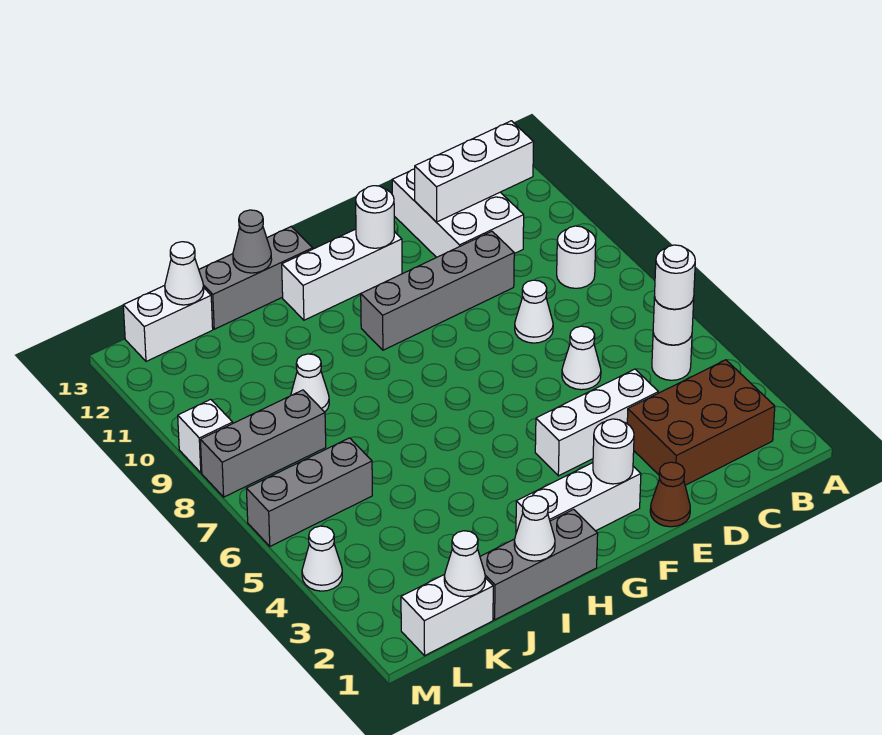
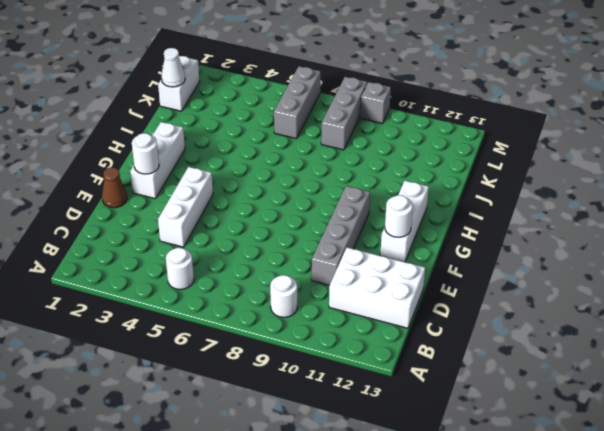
grey 1x1 brick [360,82,391,124] -> white 1x1 brick [178,399,233,473]
none -> brown 2x3 brick [627,360,775,485]
none -> white 1x1 cone [562,326,601,390]
none -> white 1x1 cone [515,280,553,343]

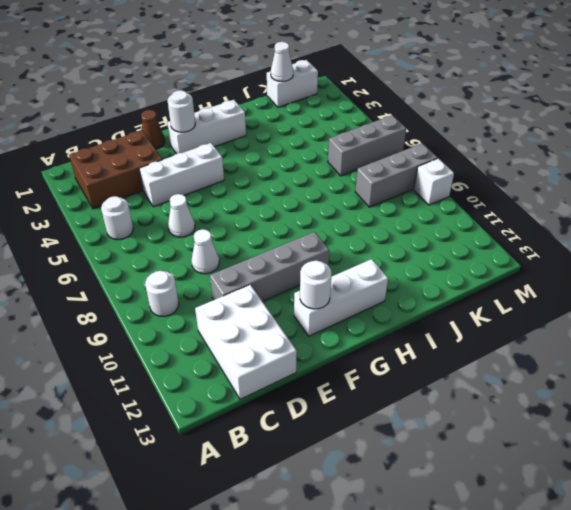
none -> grey 1x3 brick [480,509,598,620]
none -> grey 1x3 brick [199,227,313,329]
none -> white 1x1 cone [291,354,329,412]

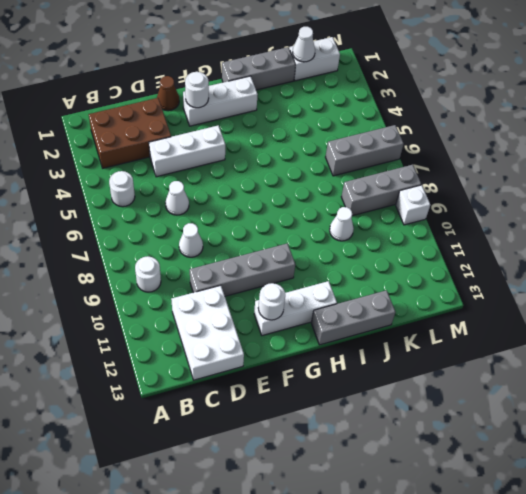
none -> white 1x2 brick [123,286,213,361]
none -> white 1x1 cone [302,526,342,591]
none -> white 1x1 round brick [653,296,694,345]

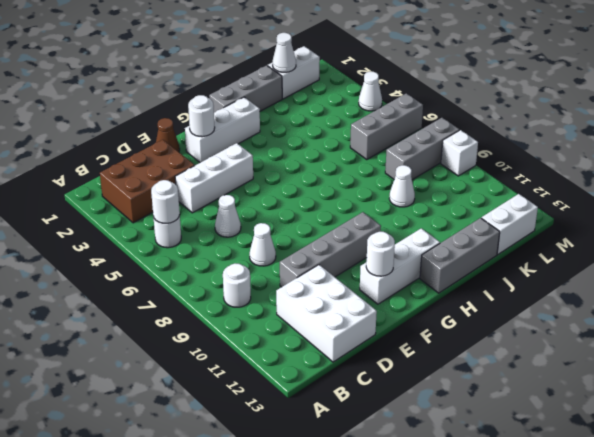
none -> white 1x3 brick [415,121,534,222]
none -> white 1x1 cone [514,496,555,561]
none -> grey 1x1 cone [233,210,272,273]

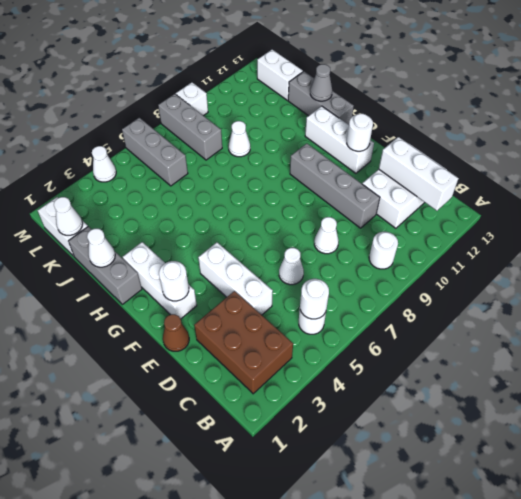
none -> white 1x1 cone [165,242,204,305]
none -> white 1x1 round brick [655,245,695,309]

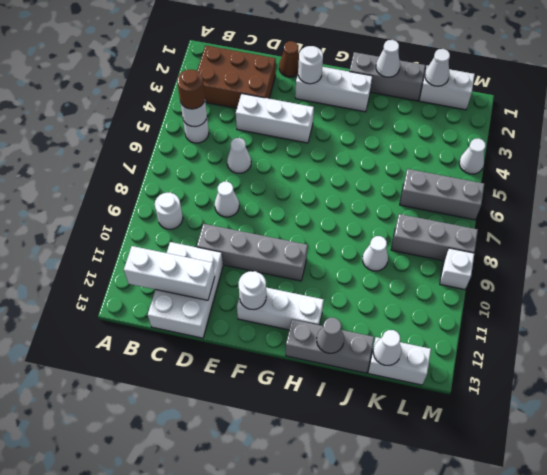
brown 1x1 round brick [177,70,205,109] -> white 1x1 round brick [655,245,695,309]

